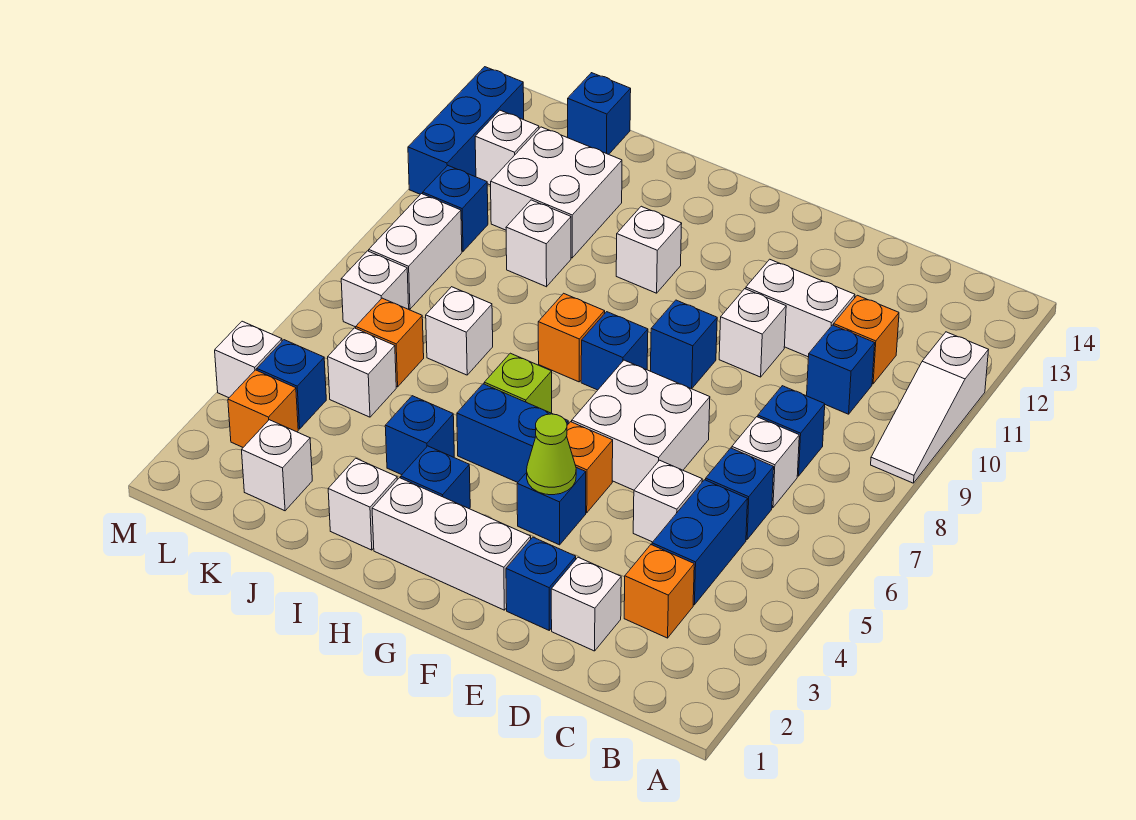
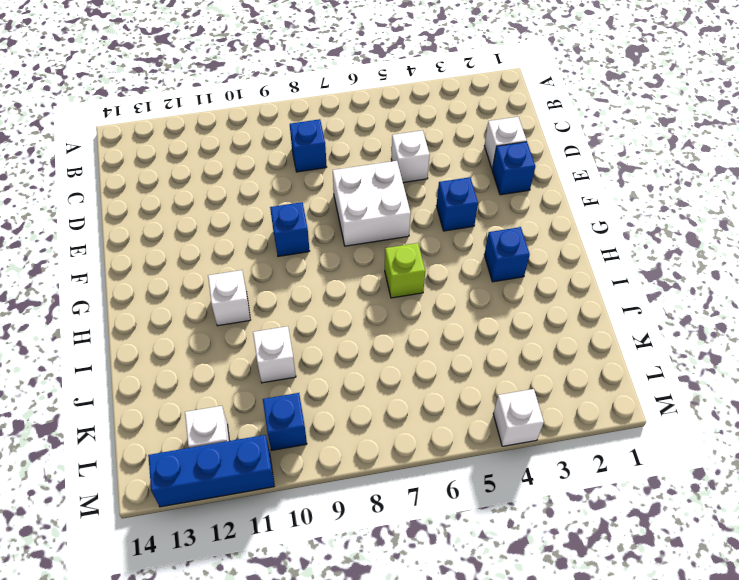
none -> white 1x3 slope [871,332,988,483]
none -> orange 1x1 brick [624,545,694,638]
none -> blue 1x2 brick [652,480,748,605]
none -> blue 1x1 brick [706,448,774,540]

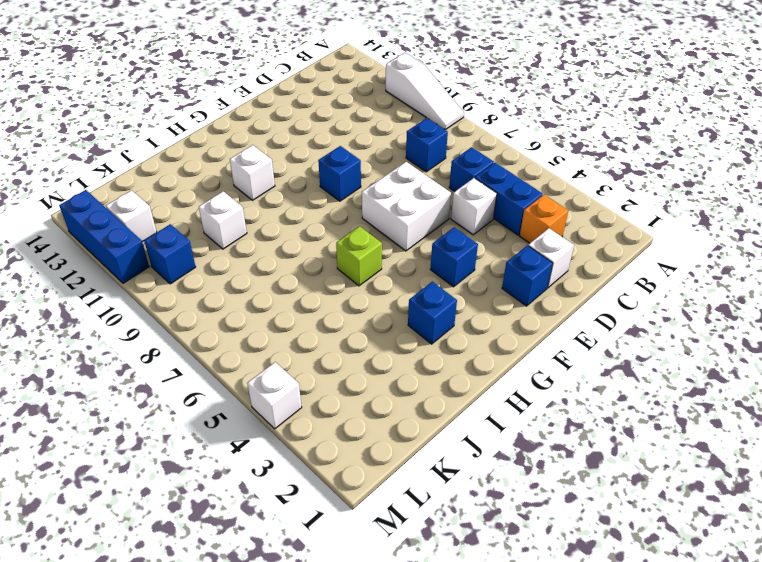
none -> white 1x1 brick [732,417,799,508]
none -> blue 1x1 brick [807,325,875,414]
none -> orange 1x1 brick [834,295,899,384]
none -> white 1x2 brick [746,259,855,357]

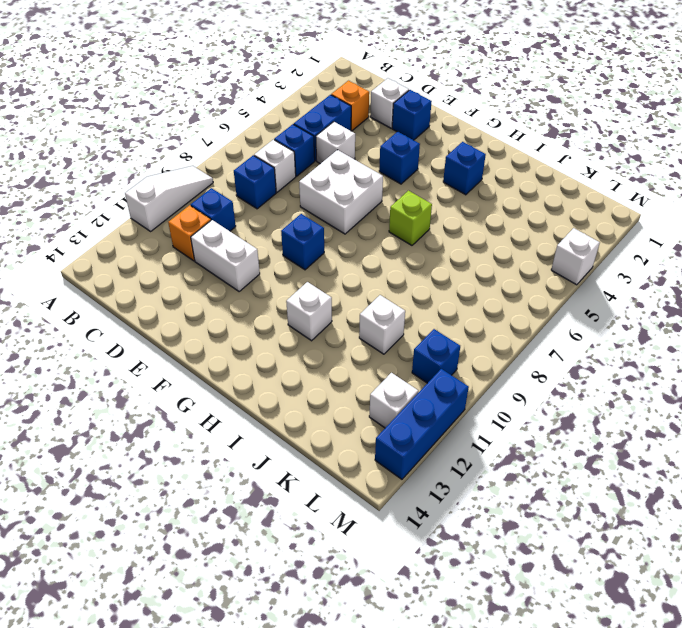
none -> white 1x1 brick [719,289,786,377]
none -> white 1x3 brick [372,478,531,610]
none -> orange 1x1 brick [567,422,613,513]
none -> blue 1x2 brick [457,384,568,482]

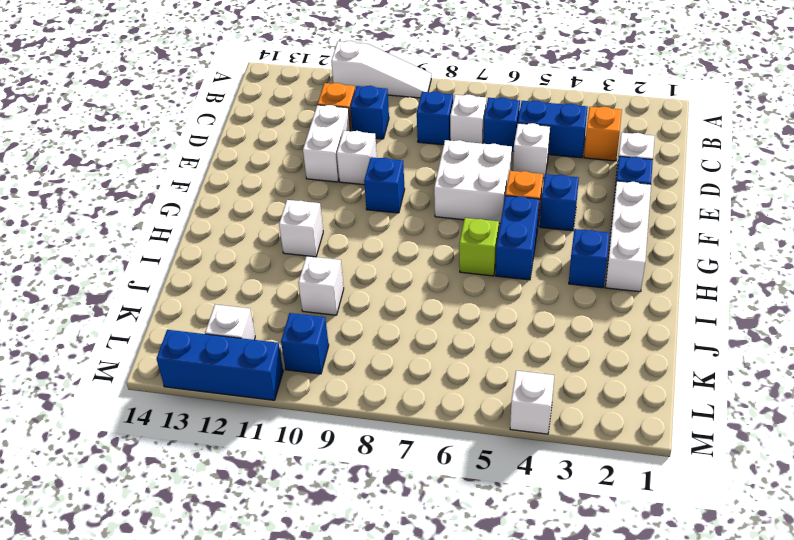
none -> blue 1x1 brick [581,312,648,390]
none -> orange 1x1 brick [538,293,605,382]
none -> white 1x1 brick [328,458,397,550]
none -> blue 1x1 brick [385,396,454,475]

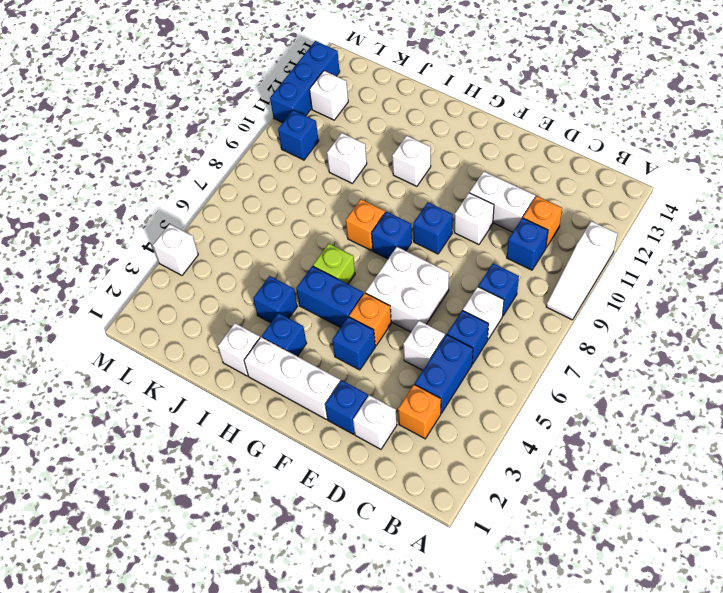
none -> white 1x1 brick [426,287,493,375]
none -> white 2x2 brick [491,127,622,258]
none -> white 1x1 brick [242,420,312,511]
none -> white 1x1 brick [328,328,396,417]

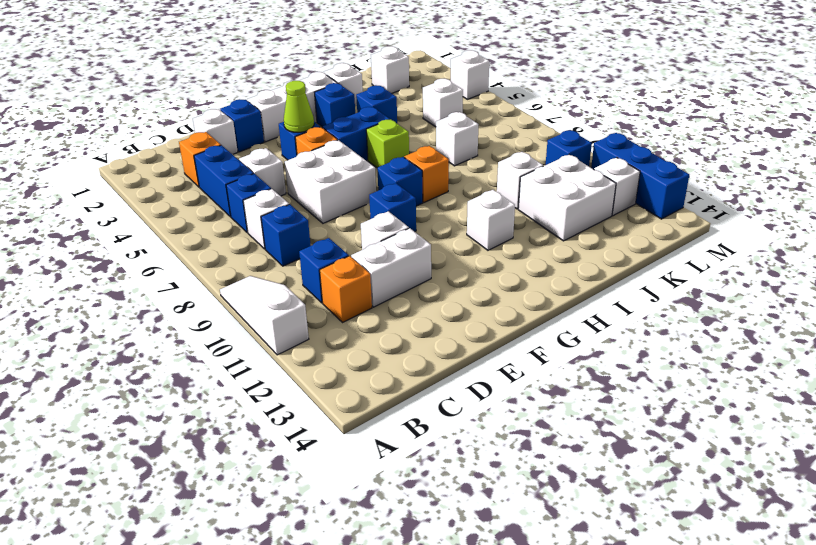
none -> orange 1x1 brick [356,298,424,387]
none -> blue 1x1 brick [568,73,631,154]
none -> orange 1x1 brick [228,370,298,447]
none -> blue 1x1 brick [257,340,326,429]

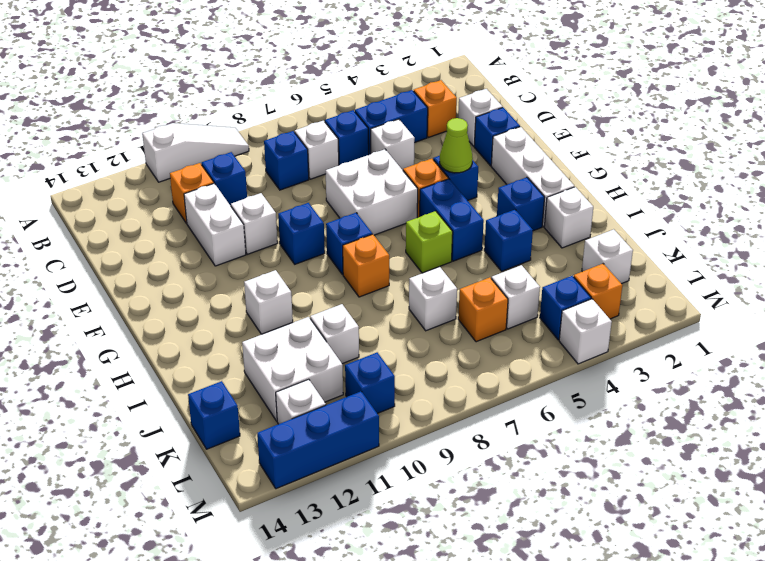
none -> white 1x1 brick [341,251,409,327]
none -> white 1x2 brick [369,194,462,309]

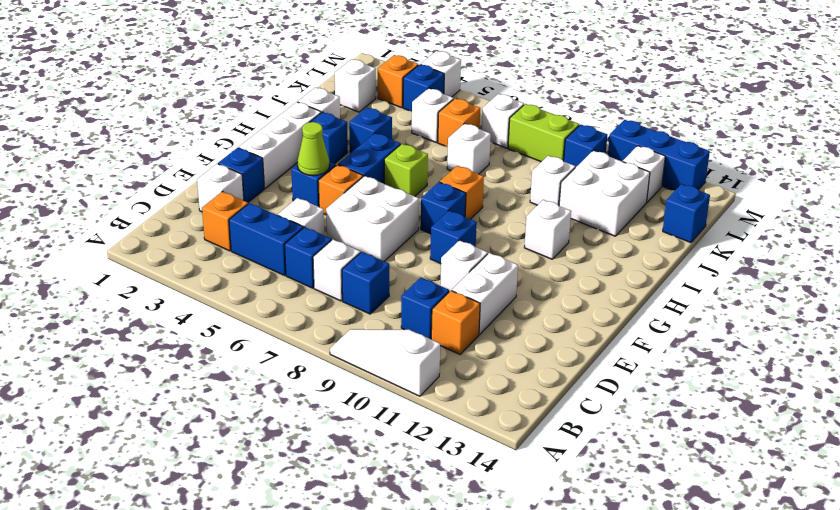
lime 1x2 brick [508,104,579,162] -> white 1x2 brick [369,194,462,309]

